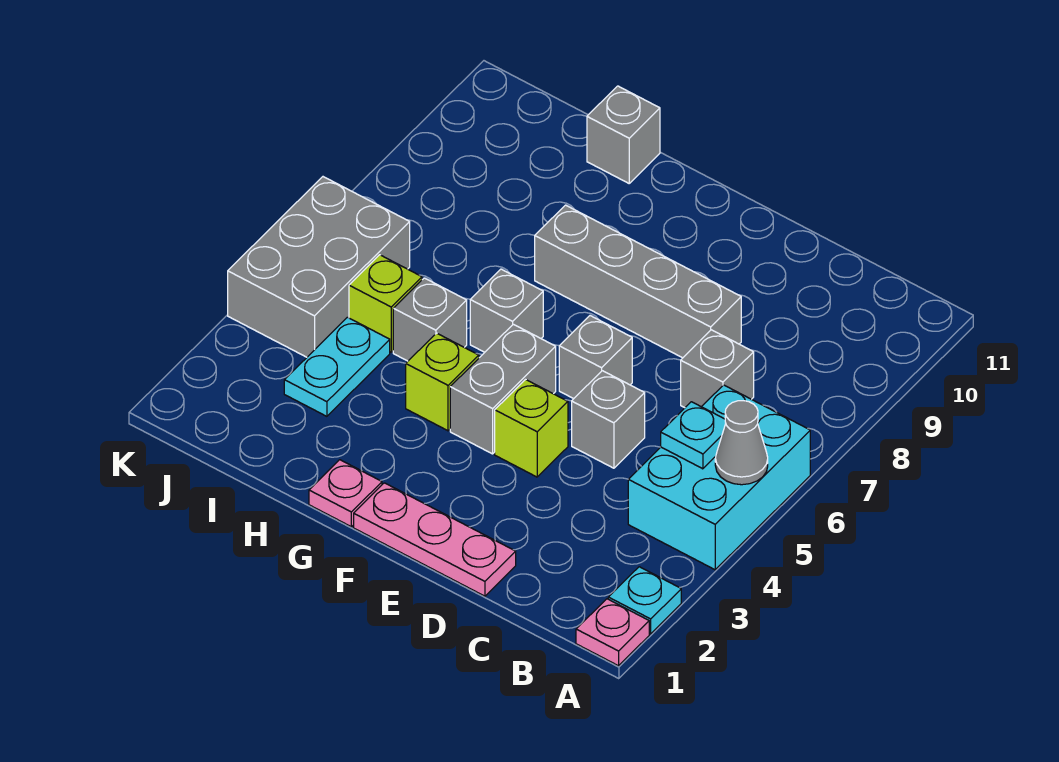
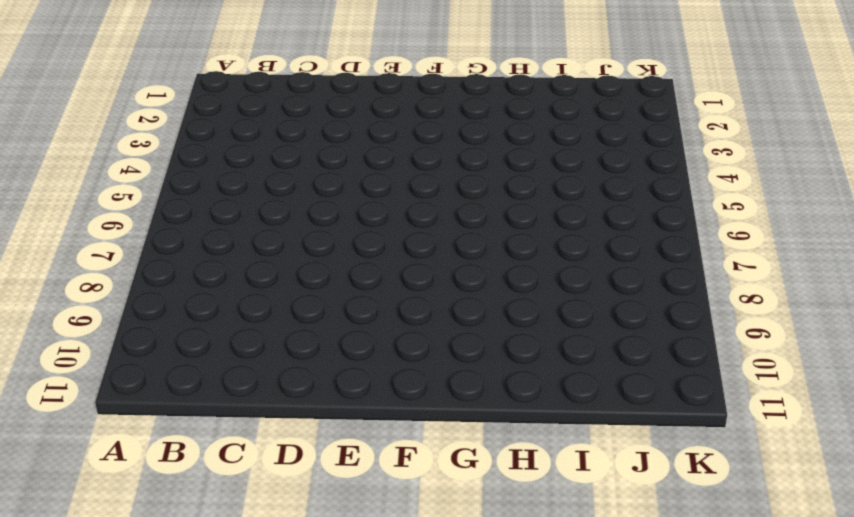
none -> pink 1x1 plate [576,599,649,666]
none -> cyan 1x1 plate [608,567,681,634]
none -> cyan 2x3 brick [628,385,810,570]

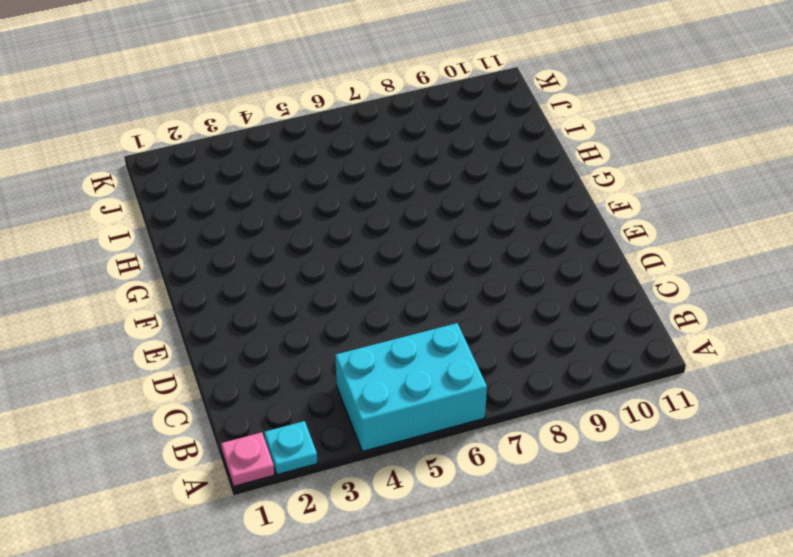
none -> grey 1x1 brick [681,330,754,408]
none -> pink 1x3 plate [354,483,516,596]
none -> grey 1x1 brick [572,371,645,468]

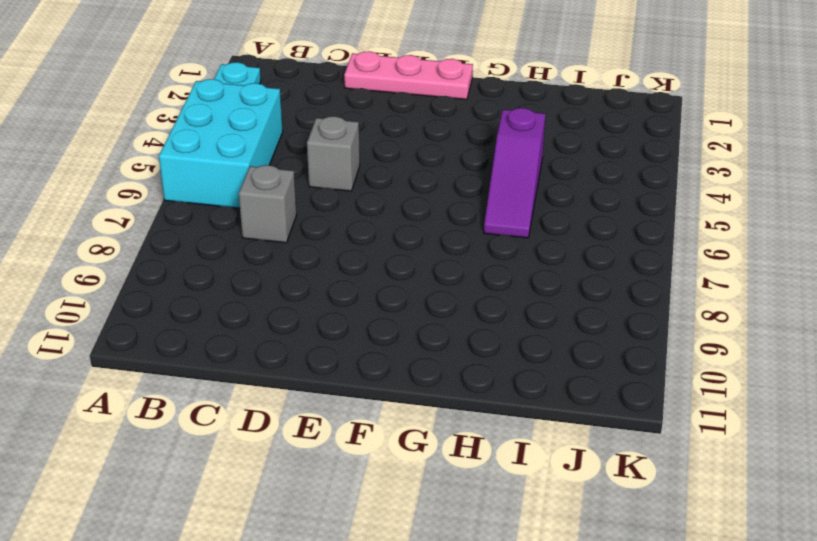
purple 1x3 slope [484,108,545,238] -> grey 1x1 brick [393,278,467,361]
none -> pink 1x1 plate [576,599,649,666]
none -> grey 1x4 brick [535,205,741,358]
none -> lime 1x1 brick [495,380,568,477]

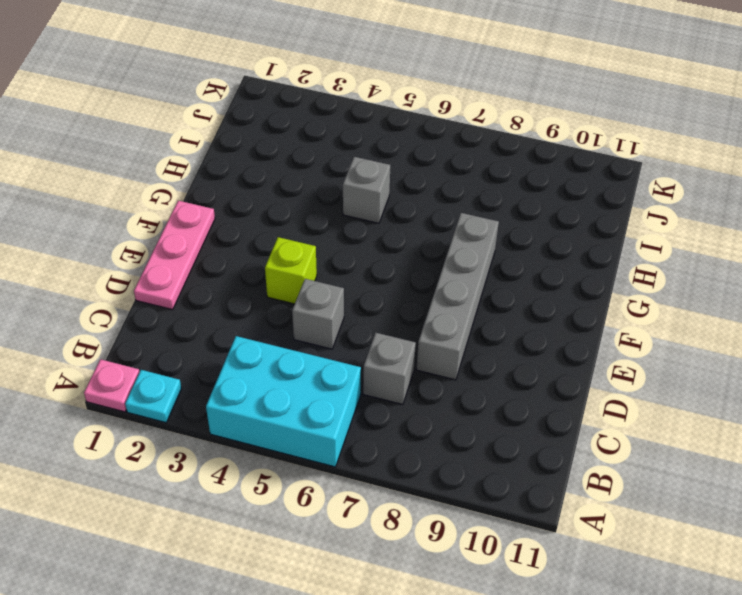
none -> grey 1x1 brick [559,316,632,399]
none -> grey 1x2 brick [450,324,556,454]
none -> pink 1x1 plate [309,460,382,527]

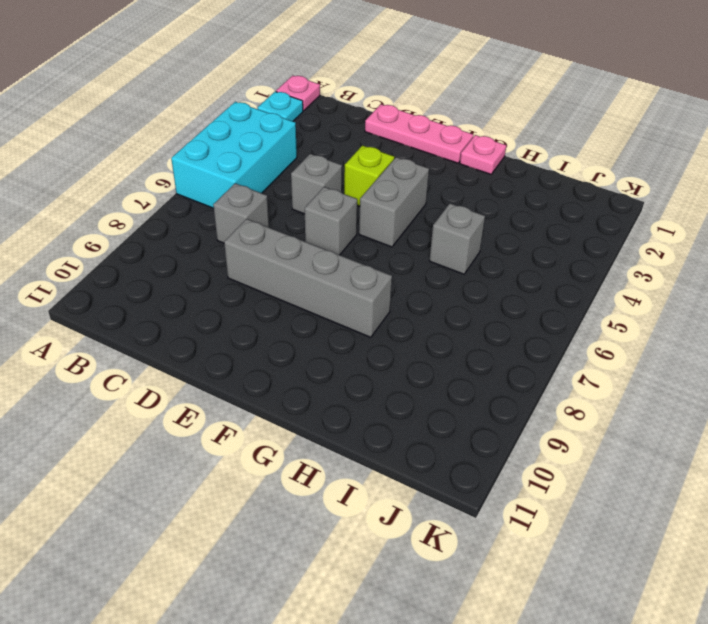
none -> lime 1x1 brick [406,333,479,431]
none -> grey 1x1 brick [470,269,543,352]
none -> grey 1x1 brick [587,86,660,183]

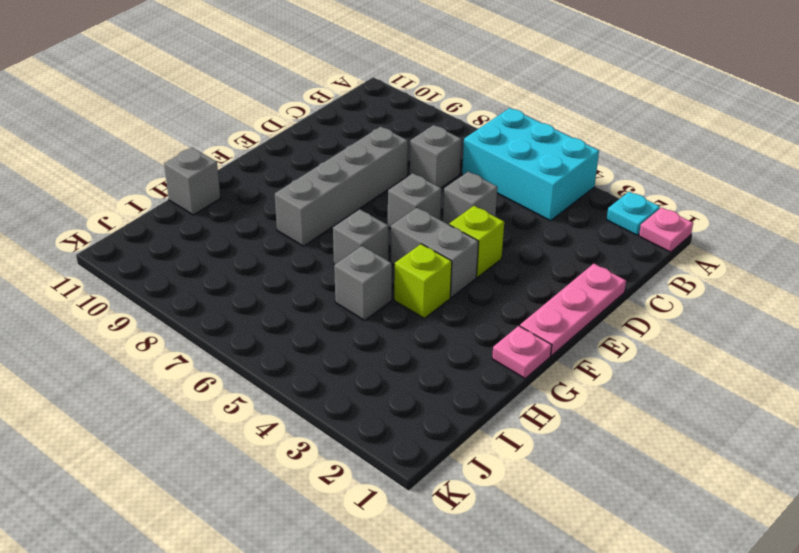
none -> cyan 1x2 plate [284,317,390,416]
none -> lime 1x1 brick [349,255,422,352]
none -> grey 2x3 brick [228,177,410,357]

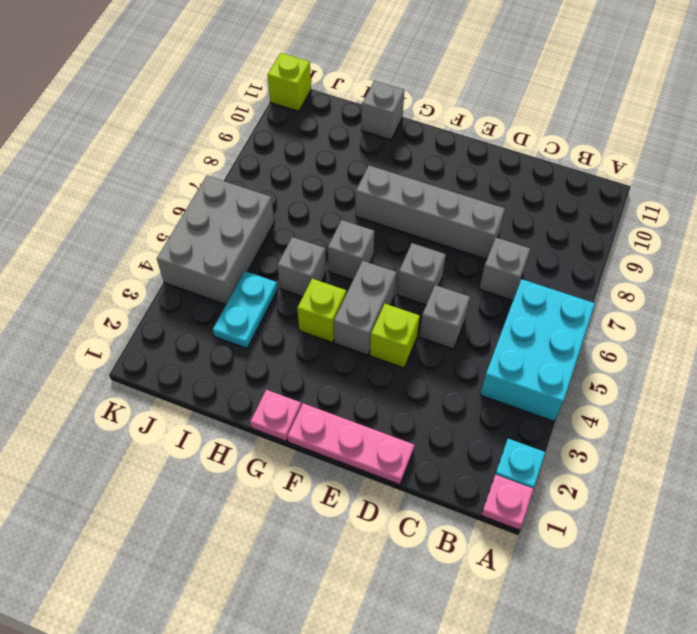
lime 1x1 brick [268,53,311,111] -> lime 1x1 brick moved to [349,255,422,352]
none -> grey 1x1 cone [715,401,768,485]
none -> cyan 1x1 plate [661,402,726,469]

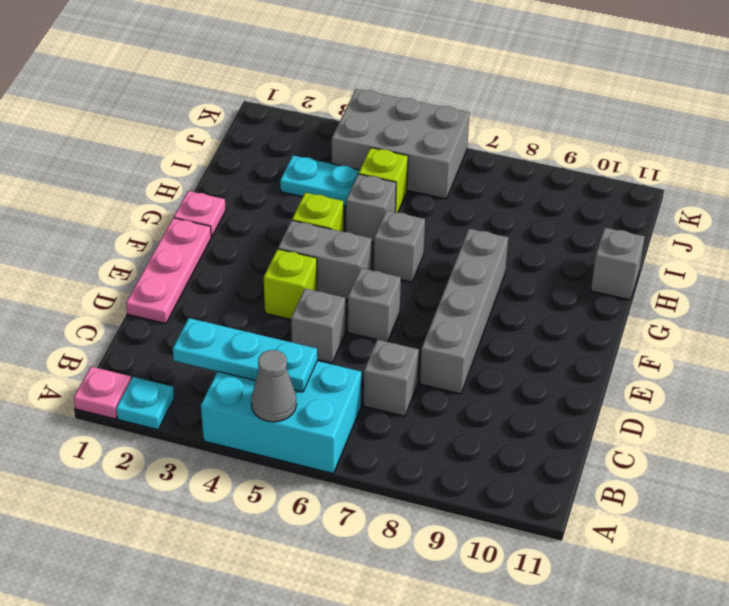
cyan 1x3 plate [173,318,317,392] -> cyan 1x1 plate [661,402,726,469]

